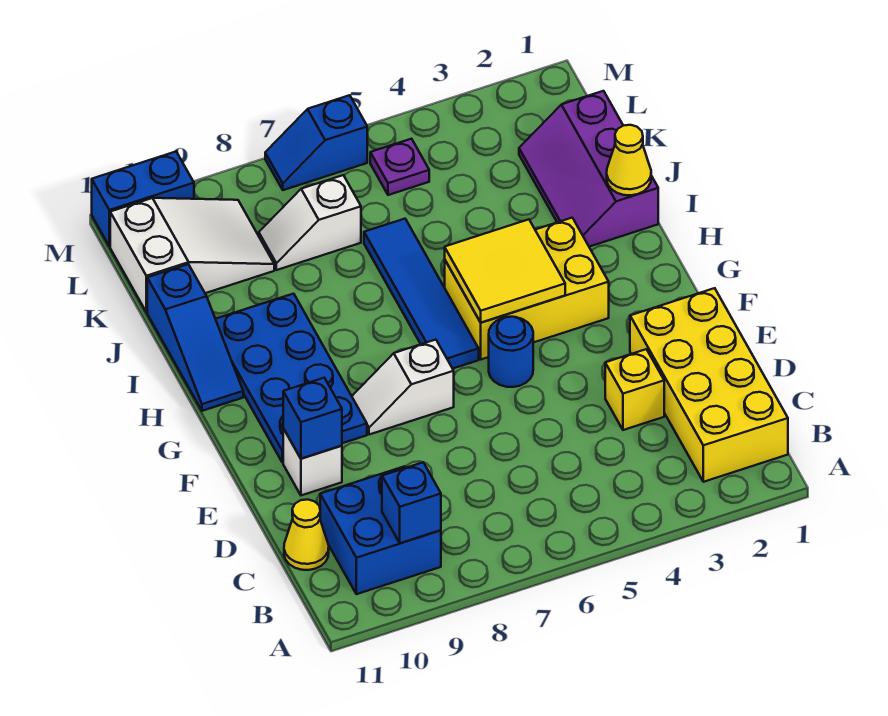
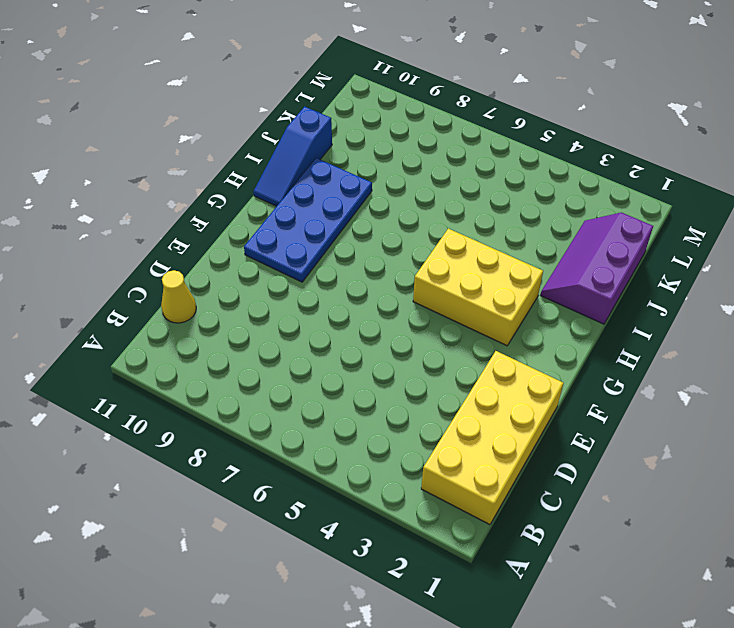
none -> blue 2x2 brick [320,466,441,594]
none -> yellow 1x1 brick [605,349,664,430]
none -> white 1x1 brick [283,429,342,495]

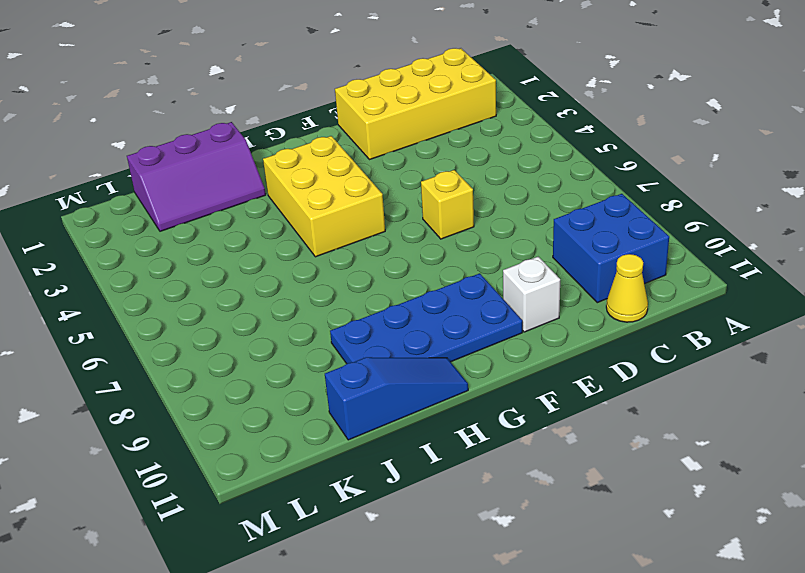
yellow 1x1 brick [421,170,474,239] -> yellow 1x1 brick moved to [605,349,664,430]
none -> blue 1x1 round brick [489,317,533,387]
none -> white 1x2 slope [352,340,454,435]
none -> blue 1x4 tile [364,219,479,369]

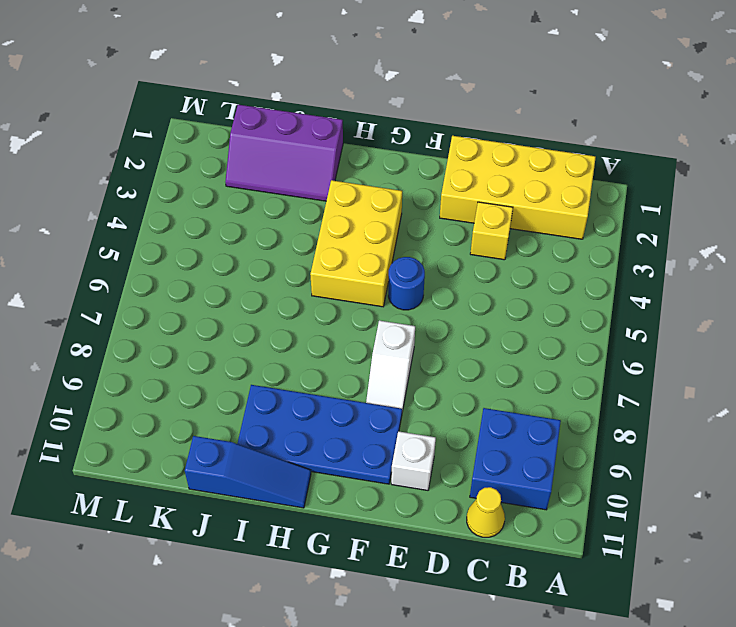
none -> blue 1x4 tile [364,219,479,369]
none -> white 1x2 slope [259,175,361,270]
none -> white 2x3 slope [110,198,274,312]

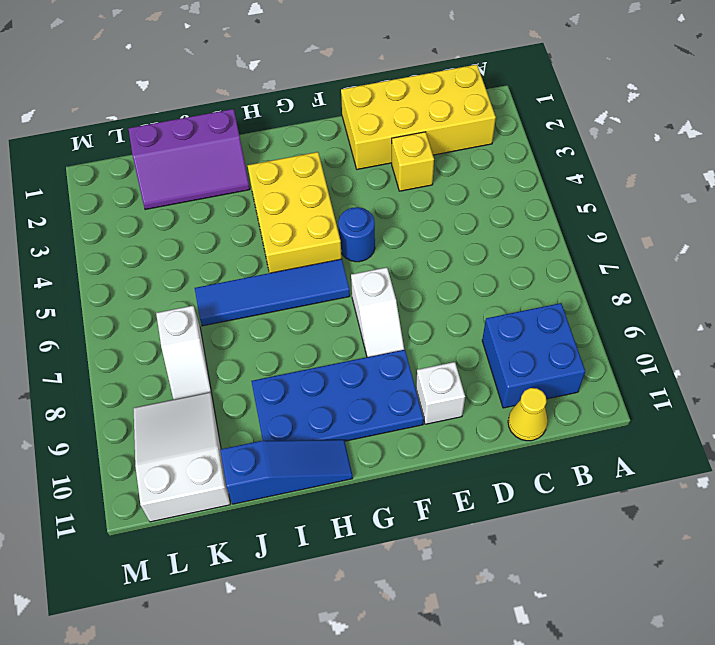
none -> purple 1x1 plate [370,139,429,195]
none -> blue 1x2 slope [265,95,367,190]
none -> blue 1x2 brick [92,152,194,246]

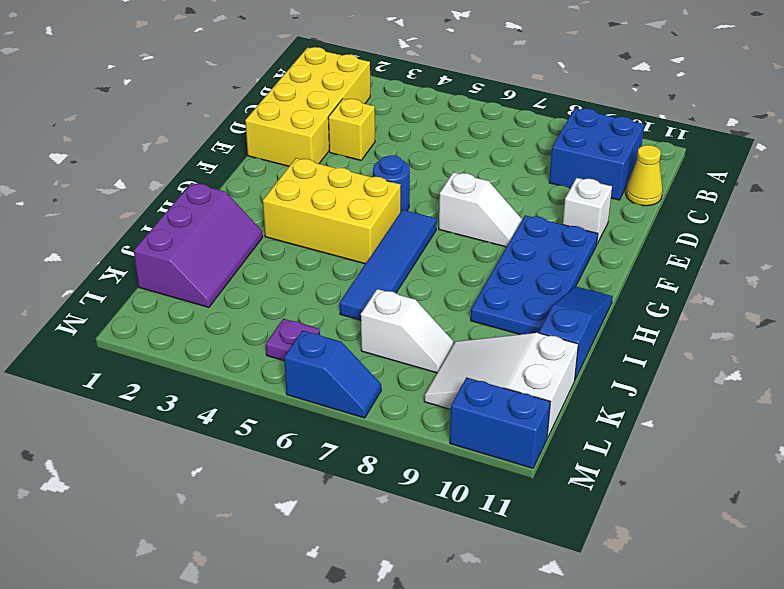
none -> blue 1x1 brick [382,462,441,543]
none -> blue 1x1 brick [283,378,342,459]
none -> yellow 2x2 tile [445,219,565,323]

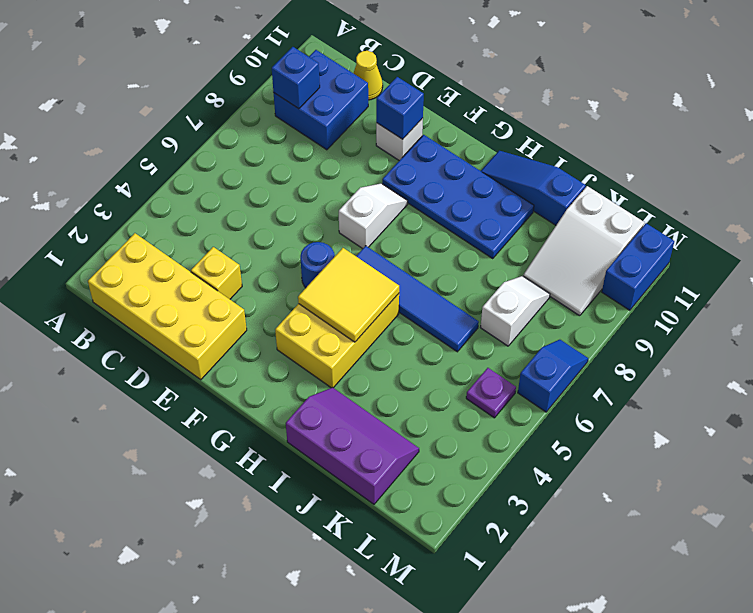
none -> yellow 1x1 cone [607,125,651,195]

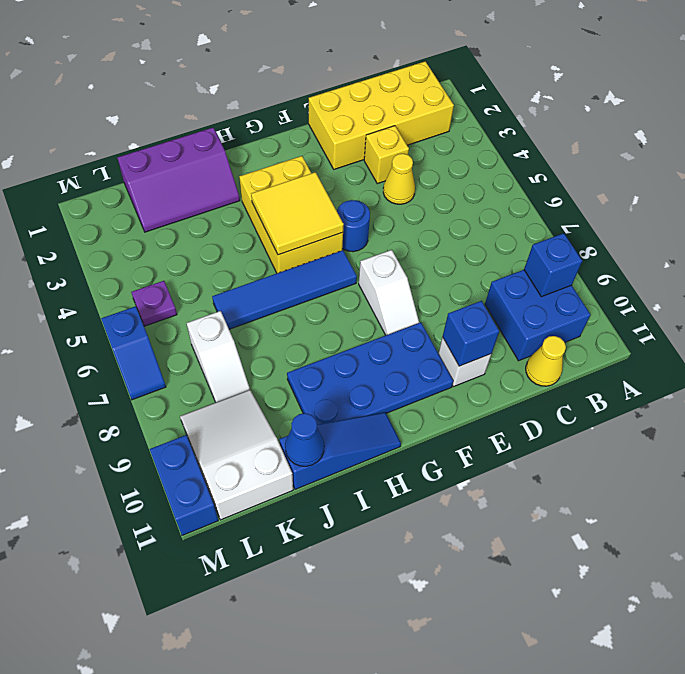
yellow 1x1 cone [383,154,415,204] -> yellow 1x1 cone moved to [607,125,651,195]
blue 1x1 cone [285,413,324,466] -> none

